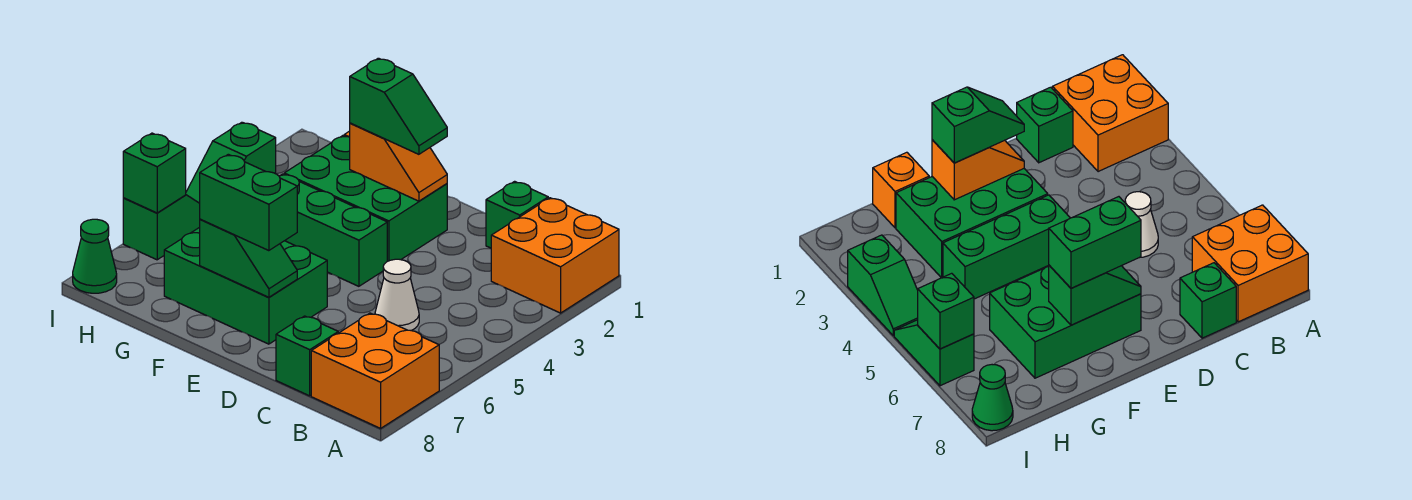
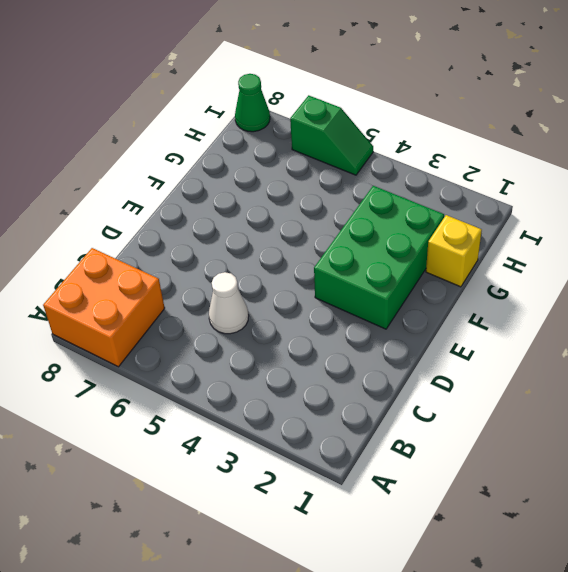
yellow 1x1 brick [426,215,482,287] -> orange 1x1 brick [873,152,929,228]
none -> orange 2x2 brick [491,198,619,313]
none -> green 1x1 brick [486,181,548,248]
none -> green 1x1 brick [276,316,338,396]

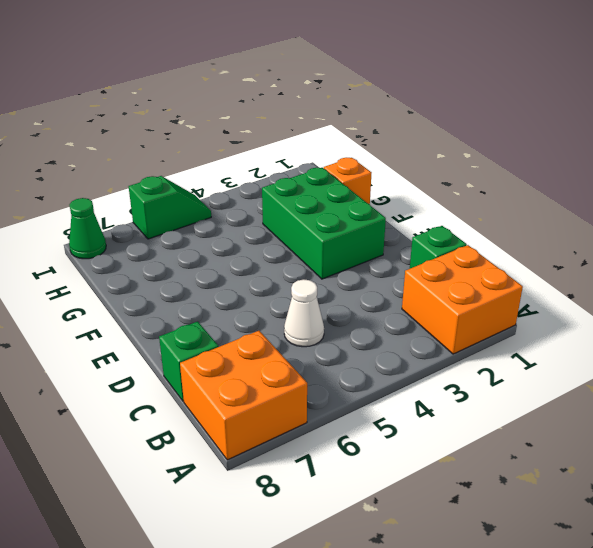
none -> green 1x3 brick [279,174,387,286]
none -> green 2x3 brick [164,227,327,344]
none -> green 1x2 slope [186,122,276,203]

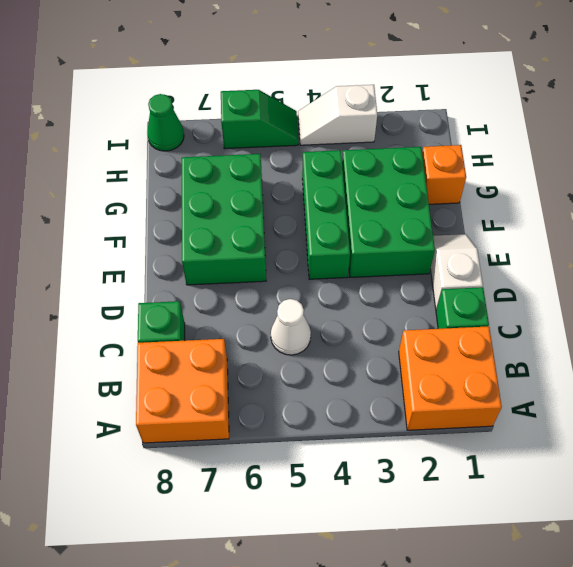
white 1x2 slope [430,234,483,310] -> none
white 1x2 slope [298,85,377,145] -> green 1x2 slope [186,122,276,203]
none -> orange 1x2 slope [350,123,447,201]
none -> green 1x2 slope [200,219,297,297]
none -> green 1x1 brick [123,133,186,213]

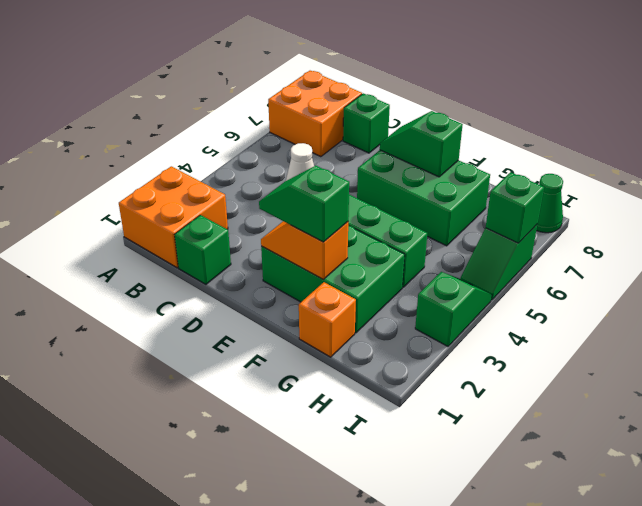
none -> green 1x2 brick [200,154,297,251]

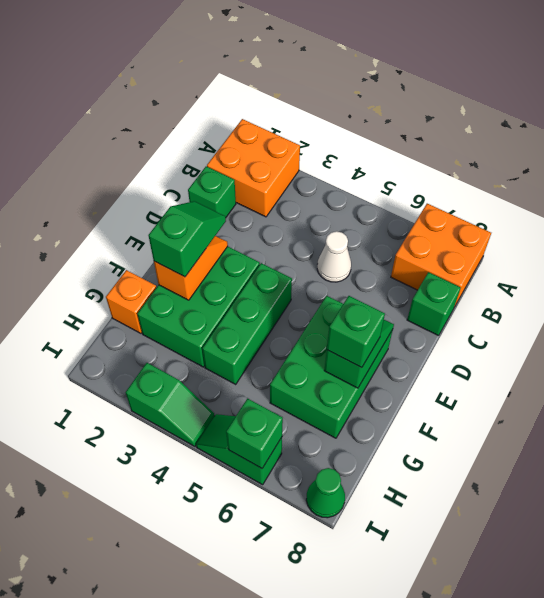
green 1x1 brick [327,296,385,368] -> green 1x2 brick [200,154,297,251]

